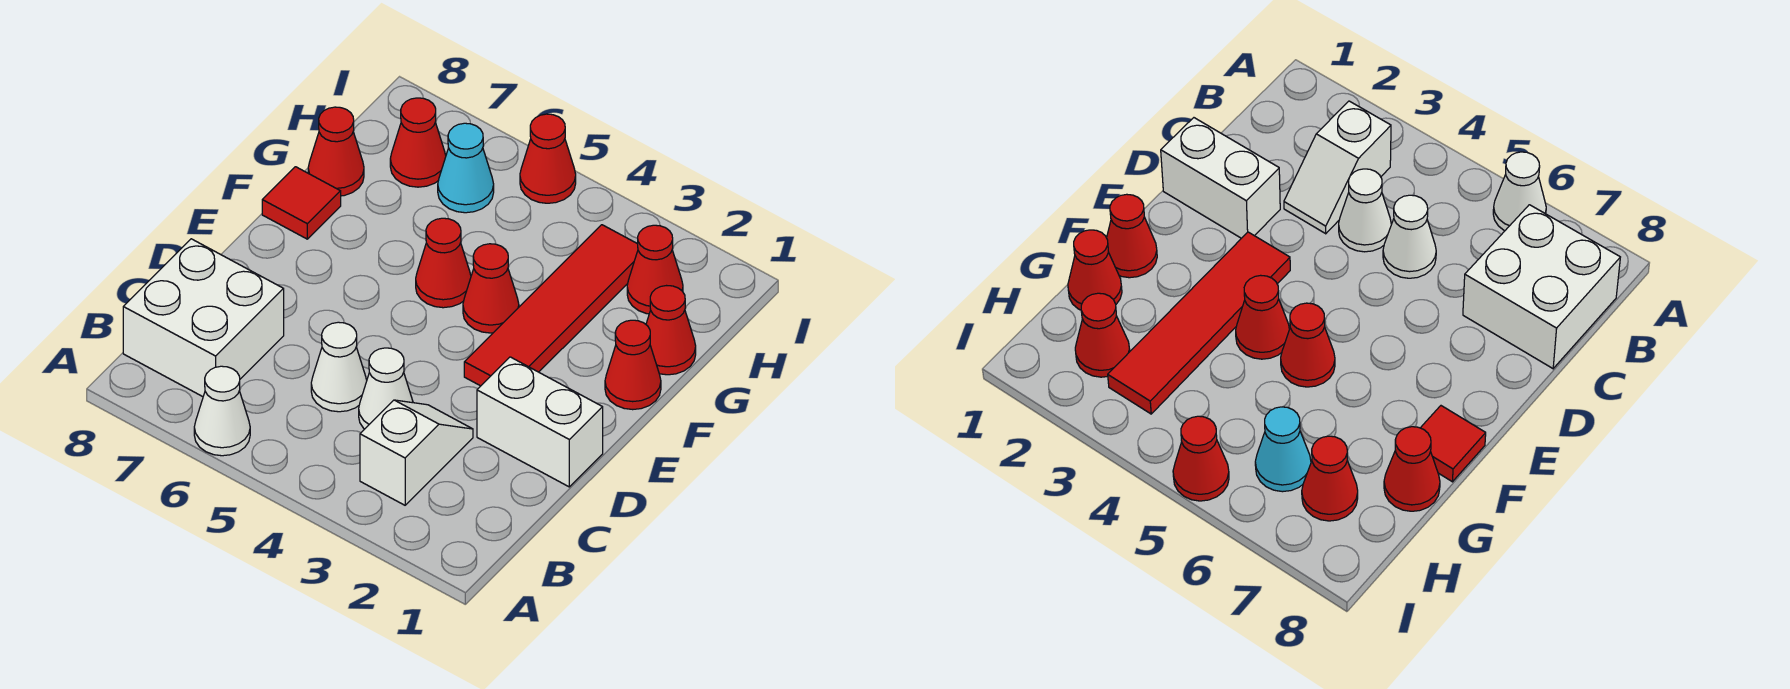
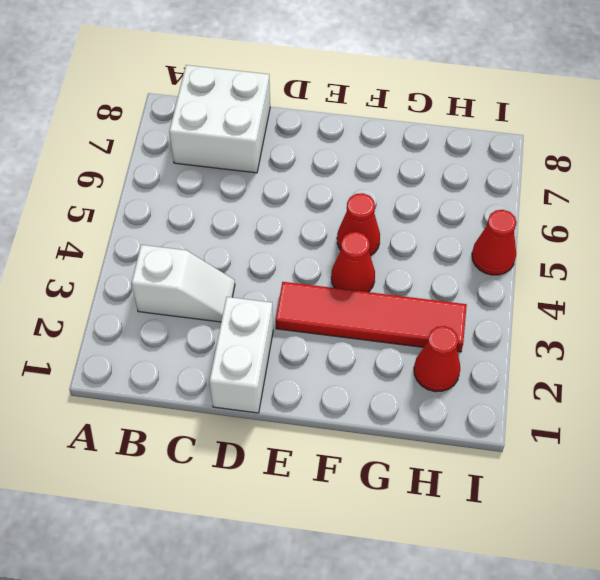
none -> white 1x1 cone [194,366,250,456]
none -> white 1x1 cone [359,348,413,429]
none -> white 1x1 cone [311,322,367,412]

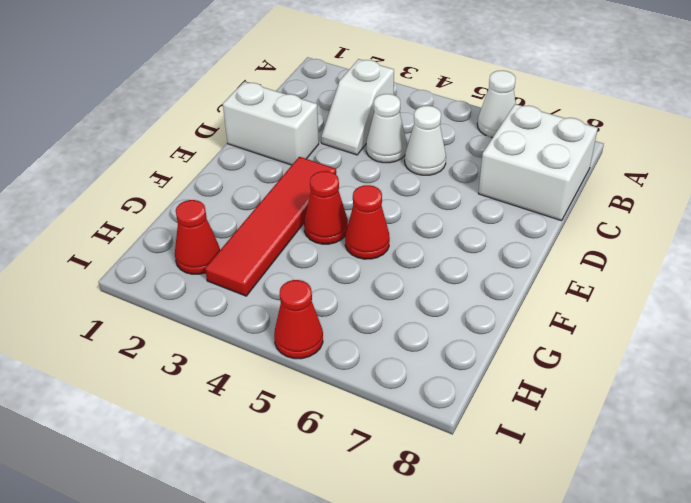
none -> red 1x1 cone [605,320,661,410]
none -> red 1x1 tile [262,167,341,239]
none -> red 1x1 cone [646,286,696,375]

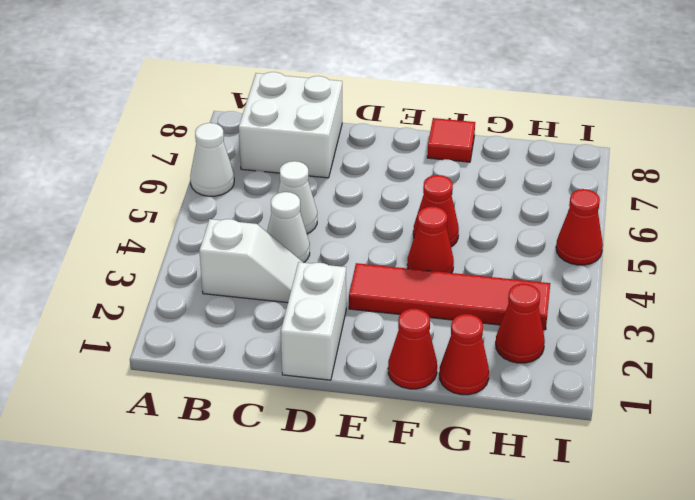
none -> red 1x1 cone [308,107,364,196]
none -> cyan 1x1 cone [438,123,494,213]
none -> red 1x1 cone [390,98,446,187]

